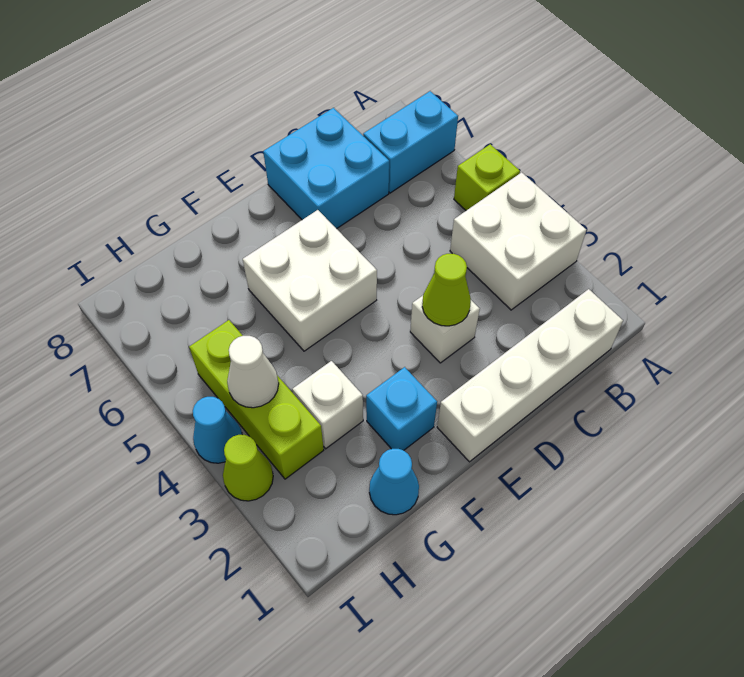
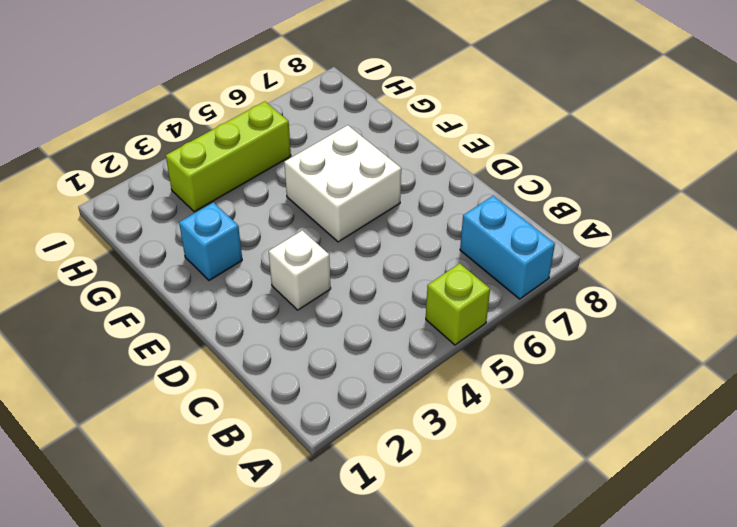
none -> white 2x2 brick [450,172,586,310]
none -> white 1x4 brick [437,289,623,462]
none -> cyan 2x2 brick [263,108,389,229]

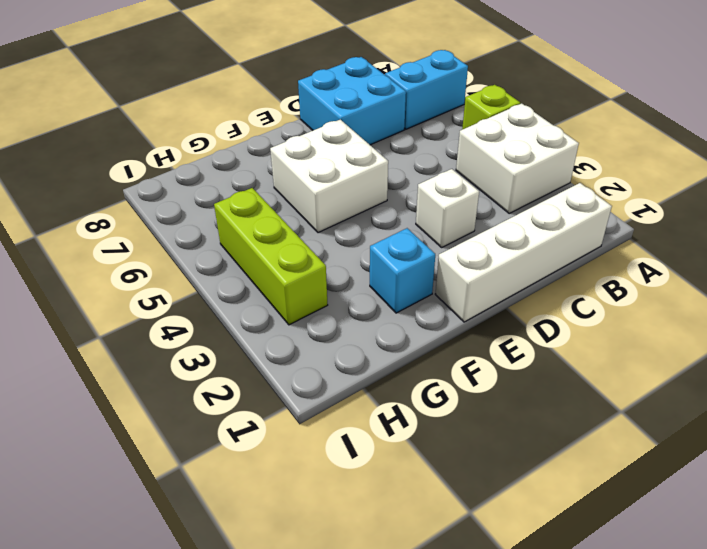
none -> cyan 1x1 cone [369,449,419,515]
none -> white 1x1 brick [292,361,363,449]
none -> lime 1x1 cone [223,435,273,501]

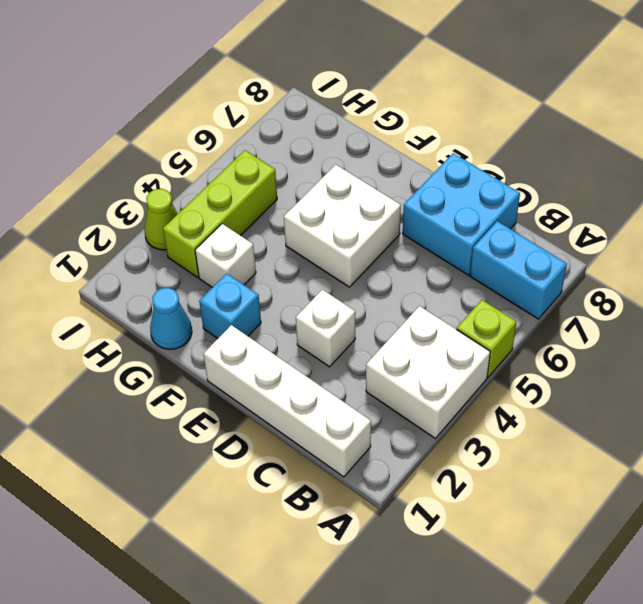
none -> cyan 1x1 cone [193,397,242,463]
none -> lime 1x1 cone [422,254,471,326]
none -> white 1x1 cone [227,336,279,408]

